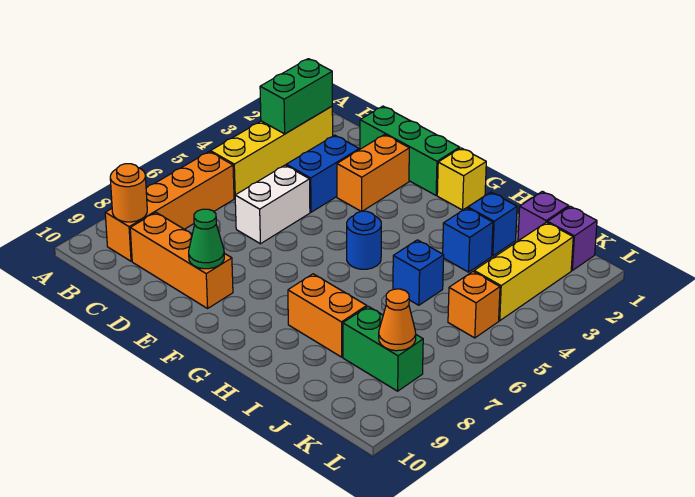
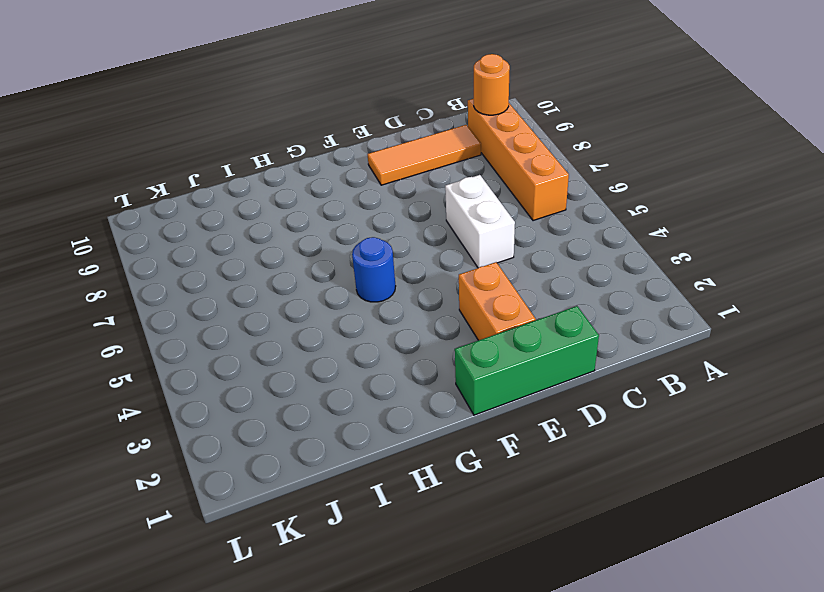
orange 1x3 tile [368,125,481,185] -> orange 1x3 brick [130,213,233,308]
none -> yellow 1x4 brick [211,106,333,198]
none -> blue 1x2 brick [286,135,359,212]
none -> yellow 1x1 brick [437,148,486,210]

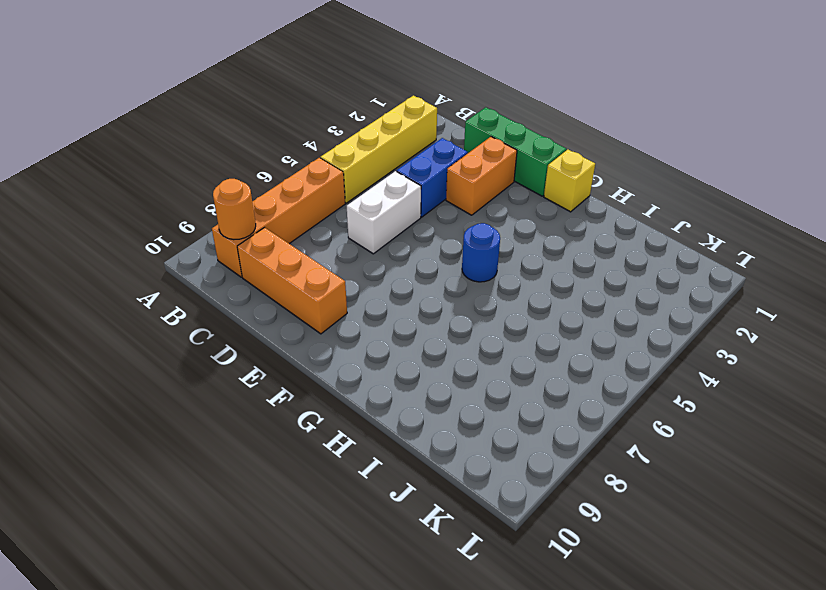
none -> orange 1x2 brick [288,274,367,357]
none -> blue 1x1 brick [468,192,517,256]
none -> blue 1x1 brick [443,208,493,272]

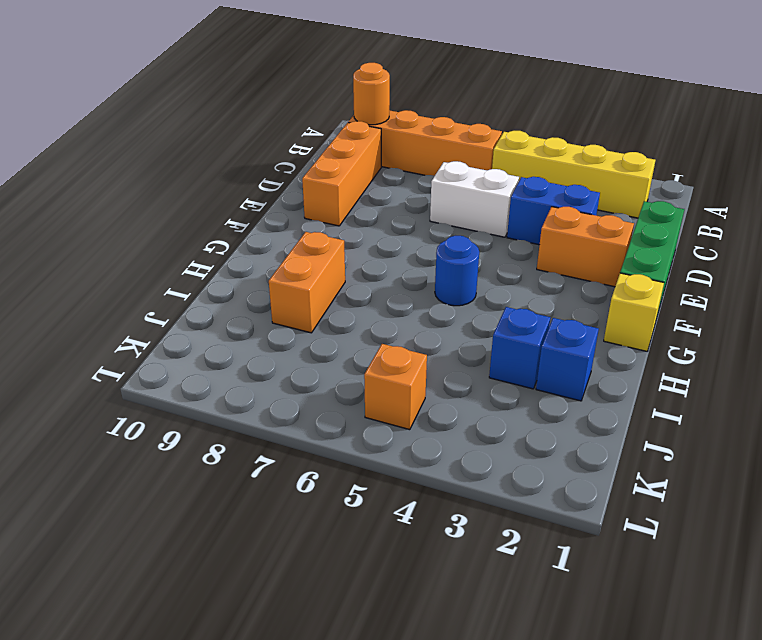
none -> blue 1x1 brick [393,240,444,305]
none -> purple 1x1 brick [518,191,569,241]
none -> green 1x2 brick [343,306,423,391]

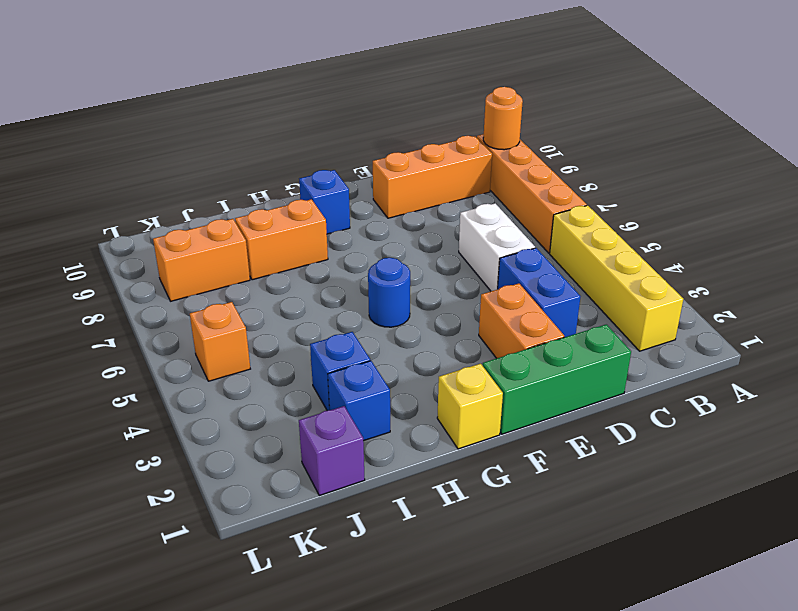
blue 1x1 brick [299,170,350,234] -> blue 1x1 brick moved to [393,240,444,305]
orange 1x2 brick [153,219,250,301] -> green 1x2 brick [343,306,423,391]
none -> purple 1x1 brick [547,206,597,270]
none -> yellow 1x3 brick [474,222,573,321]
none -> green 1x2 brick [260,59,332,134]

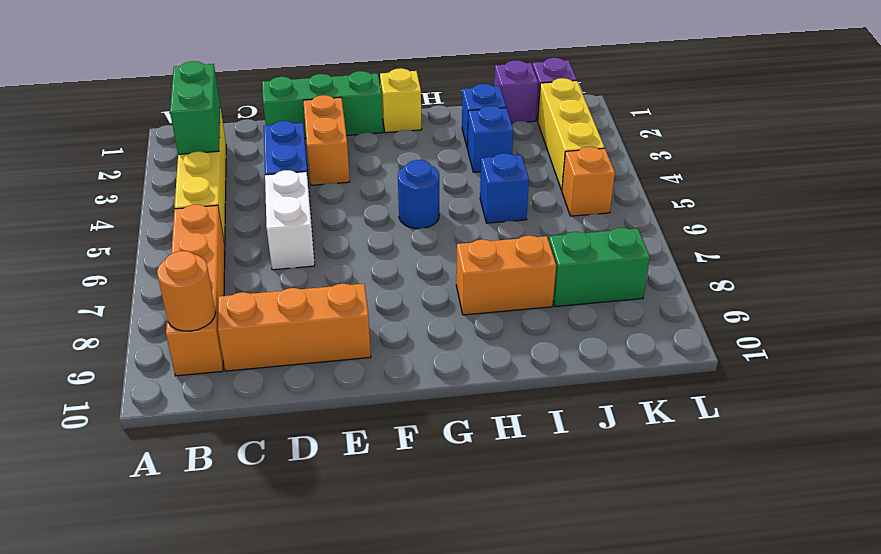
none -> green 1x1 cone [189,209,224,269]
none -> orange 1x1 cone [379,289,416,351]

